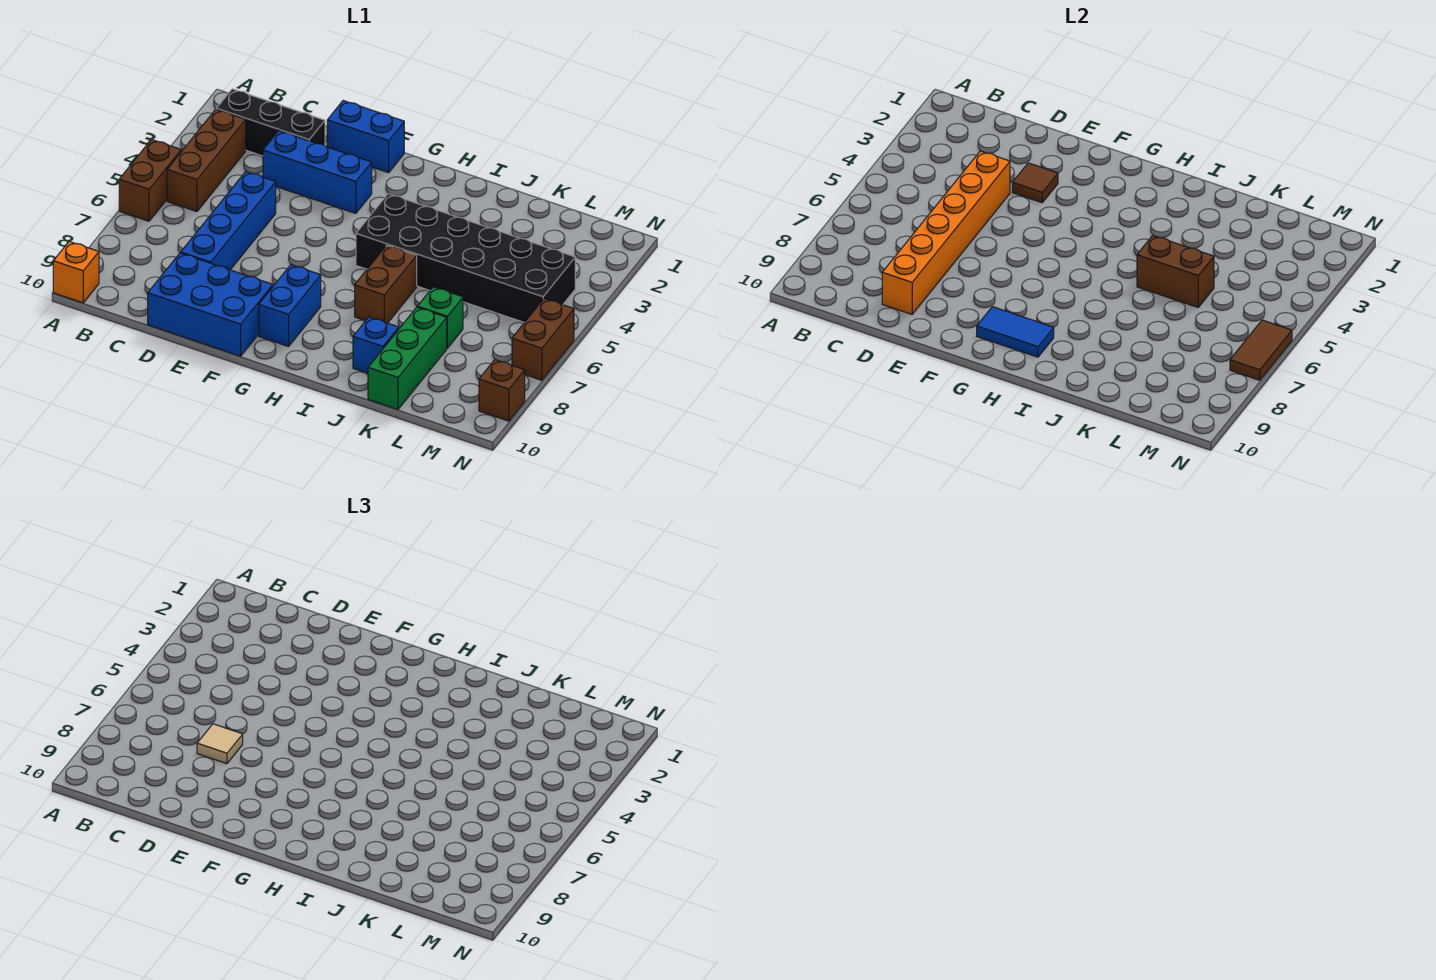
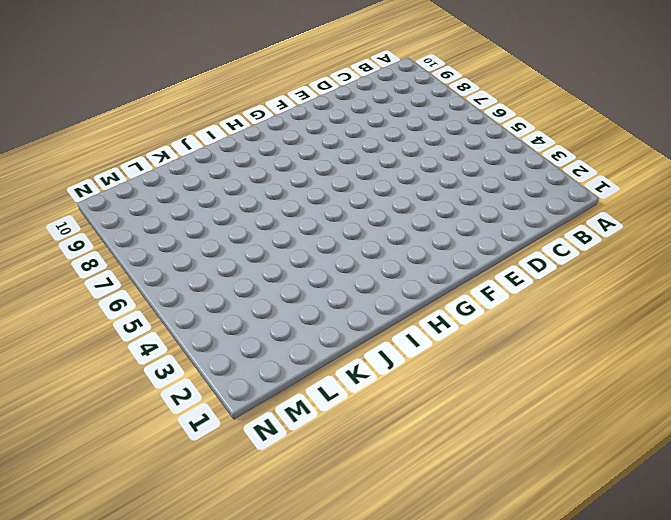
none -> brown 1x2 brick [119,140,181,221]
none -> orange 1x1 brick [53,241,99,303]
none -> black 1x3 brick [216,89,325,156]

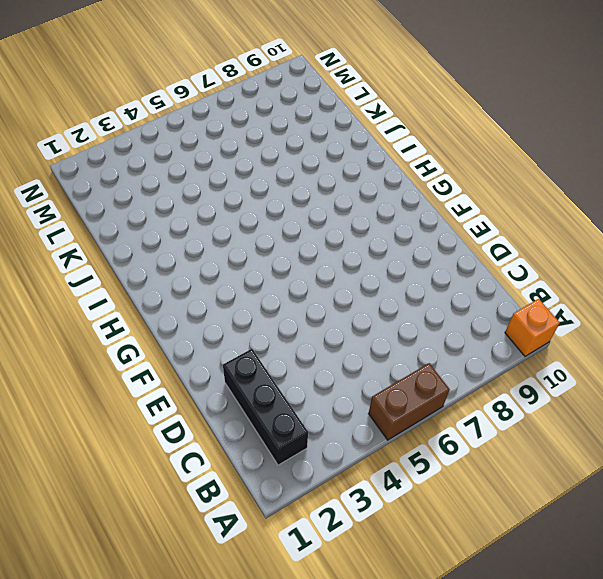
none -> brown 1x3 brick [167,110,246,212]
none -> blue 1x3 brick [263,131,372,213]
none -> blue 1x4 brick [181,171,276,270]

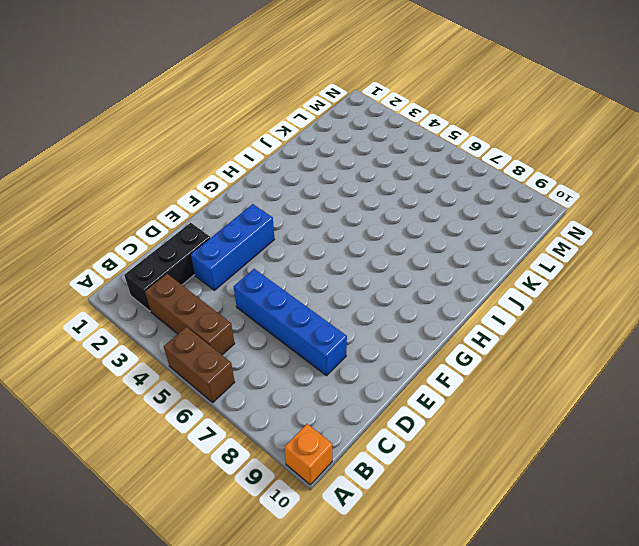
none -> blue 2x3 brick [148,253,273,356]
none -> blue 1x2 brick [327,101,404,173]
none -> blue 1x2 brick [259,265,321,346]

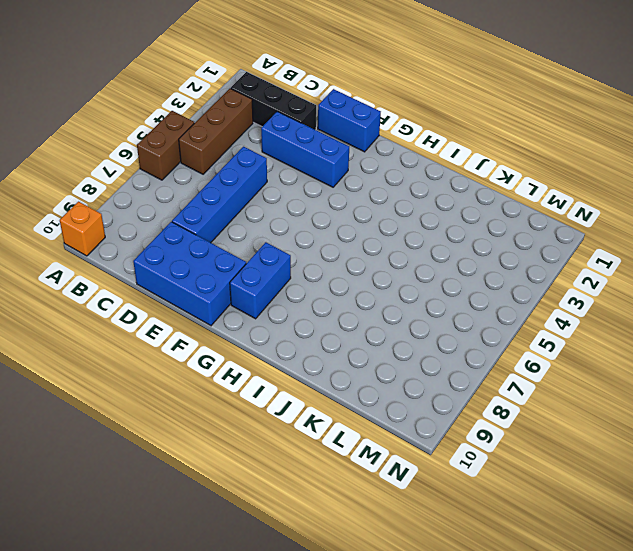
none -> black 2x6 brick [356,194,575,323]
none -> brown 1x2 brick [355,245,417,323]
none -> blue 1x1 brick [353,317,399,373]

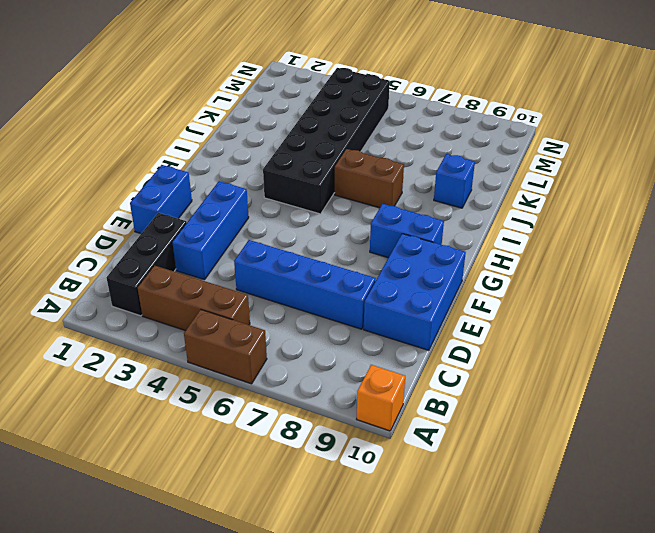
none -> green 1x1 brick [417,287,463,348]
none -> green 1x3 brick [368,307,447,409]
none -> brown 1x2 brick [512,299,574,380]

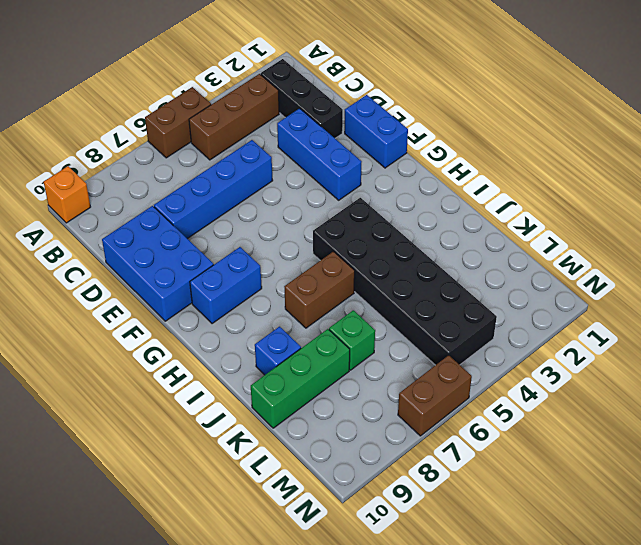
none -> brown 1x1 brick [479,360,525,421]
none -> orange 1x6 brick [882,151,1010,314]
none -> brown 1x1 tile [1012,163,1058,203]

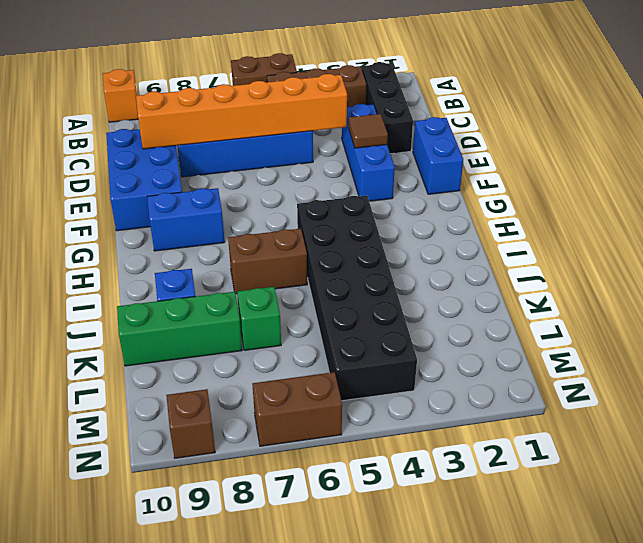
none -> blue 1x2 tile [977,307,1054,357]
none -> brown 1x2 brick [1137,235,1214,307]
none -> brown 1x2 tile [1230,320,1292,380]

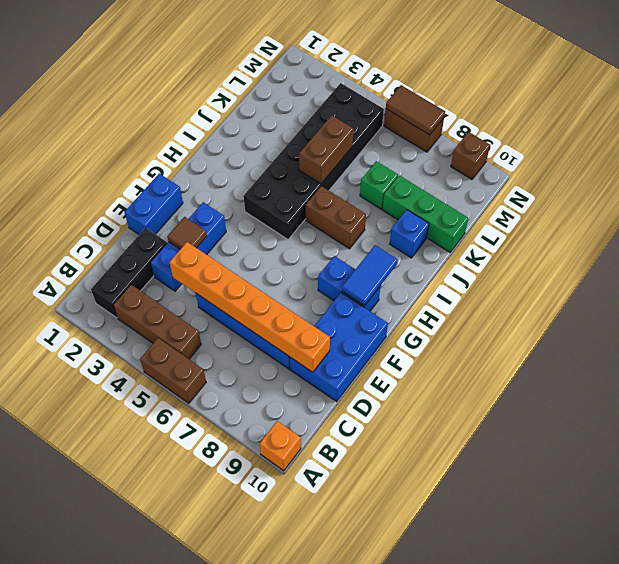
none -> tan 1x1 tile [197,724,243,764]

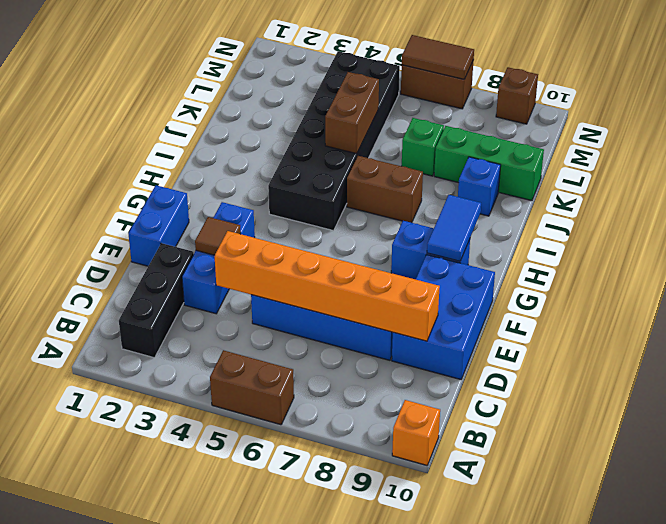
none -> brown 1x3 brick [167,110,246,212]
none -> tan 1x1 tile [197,724,243,764]

